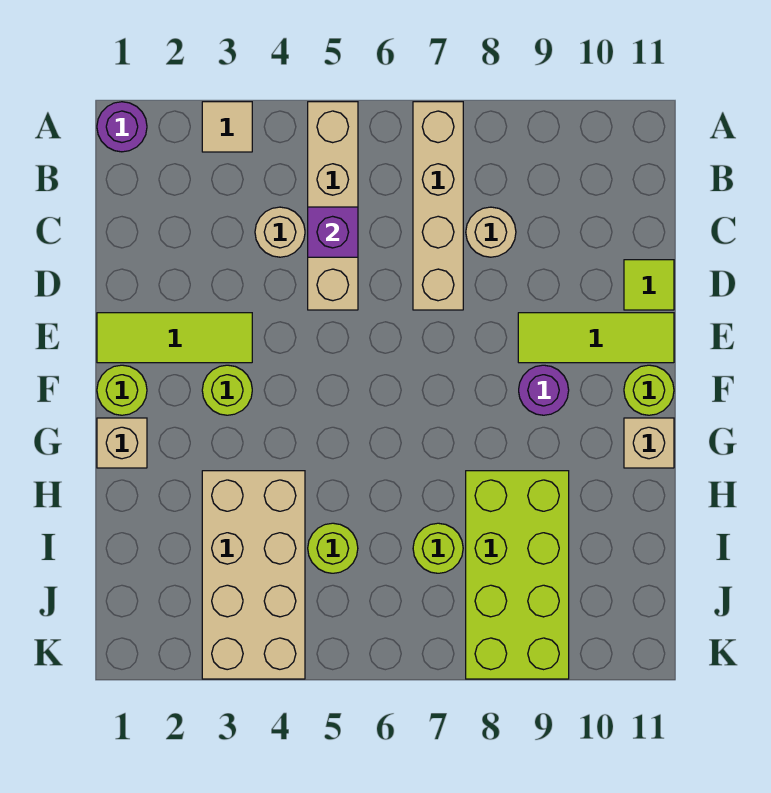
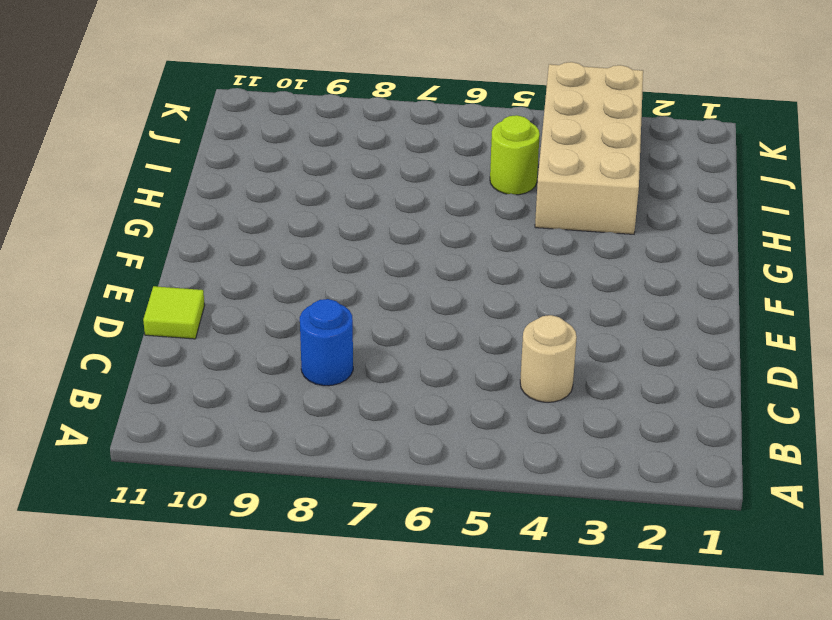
blue 1x1 round brick [300,299,353,386] -> tan 1x1 round brick [466,207,516,257]
none -> purple 1x1 round brick [97,102,147,152]
none -> tan 1x1 tile [202,102,252,152]
none -> tan 1x4 brick [308,102,358,310]

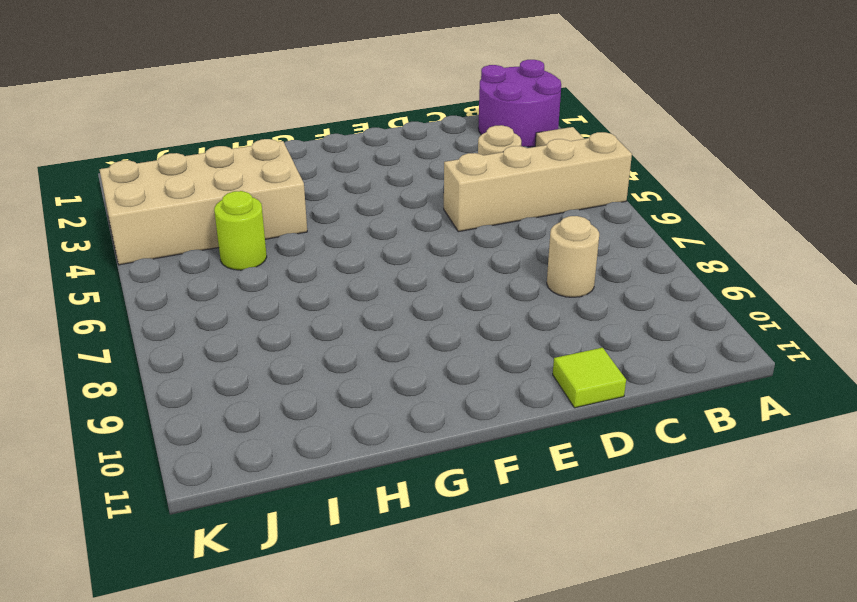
purple 2x2 round brick [478,60,561,147] -> purple 1x1 round brick [97,102,147,152]
none -> tan 1x4 brick [413,102,463,310]
none -> lime 1x3 tile [97,313,252,363]
none -> lime 1x3 tile [518,313,674,363]

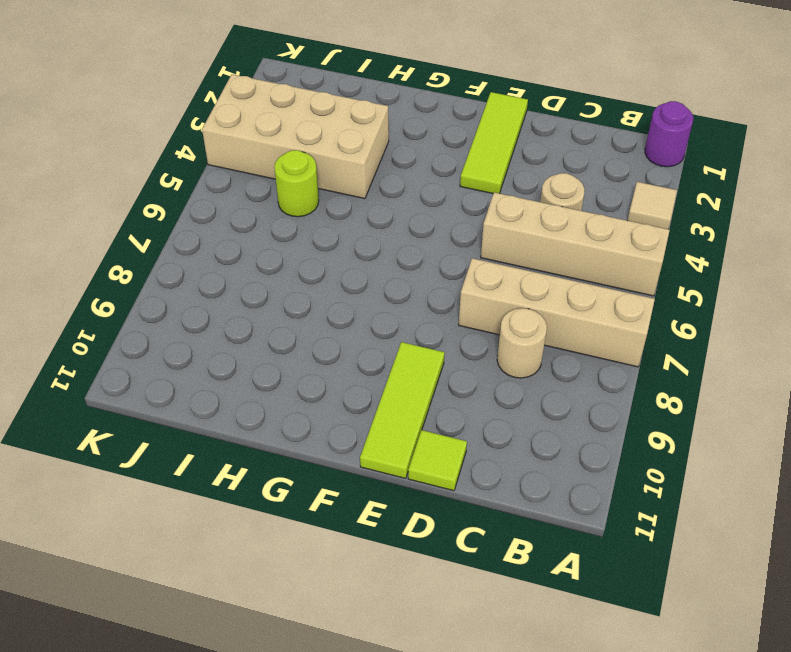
none -> lime 1x1 round brick [97,365,147,415]
none -> lime 1x1 round brick [202,365,252,415]
none -> purple 1x1 round brick [519,365,569,415]

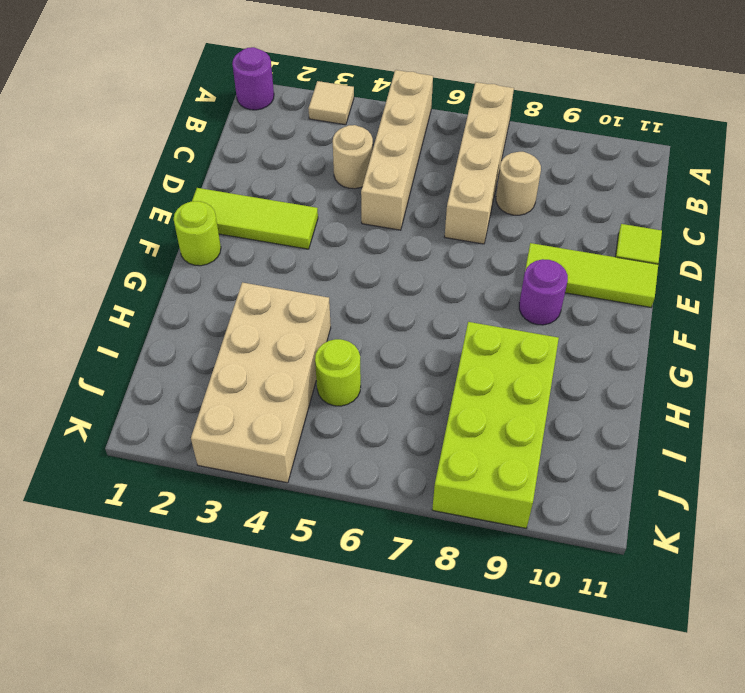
none -> lime 1x1 round brick [202,365,252,415]
none -> lime 1x1 round brick [624,365,674,415]
none -> tan 1x1 brick [97,418,147,468]

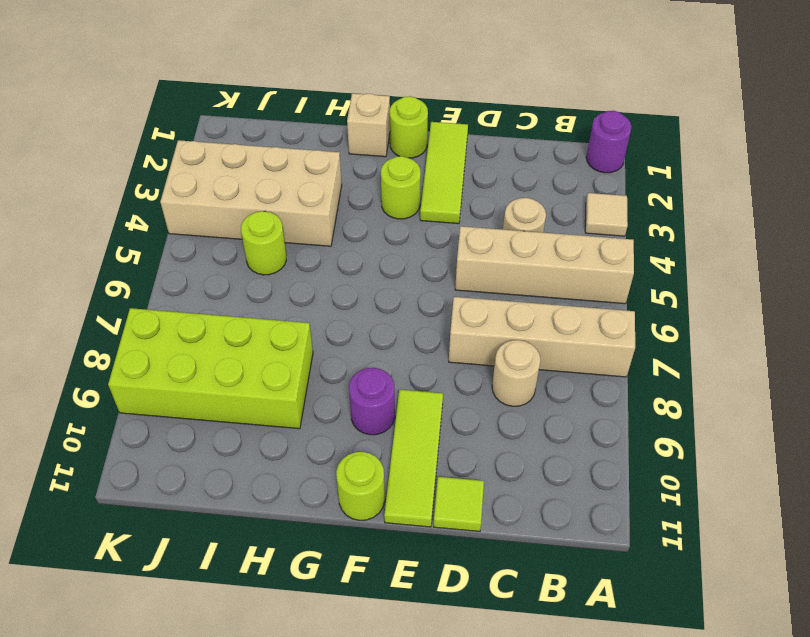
none -> tan 1x1 brick [624,418,674,468]
none -> lime 1x1 round brick [413,523,463,573]
none -> purple 1x1 brick [308,207,358,257]

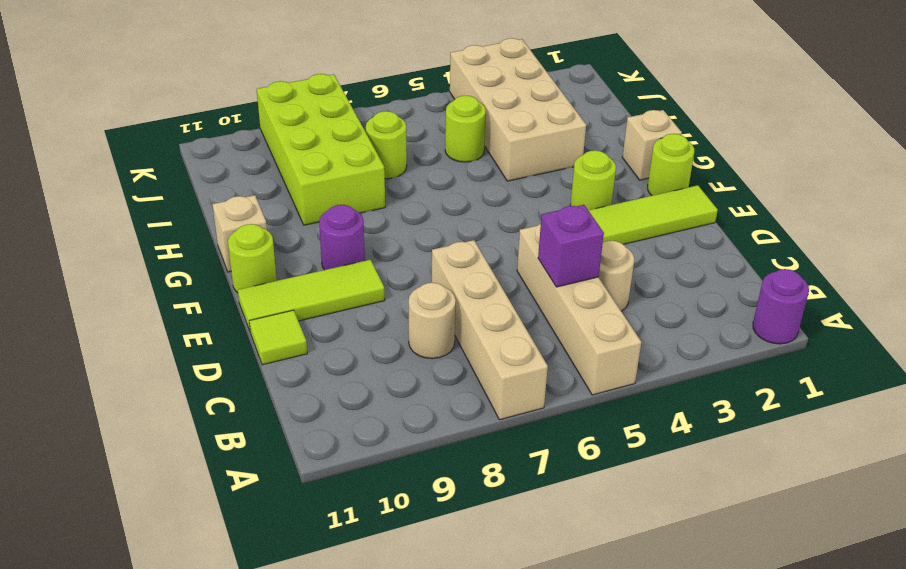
none -> tan 1x1 tile [202,102,252,152]

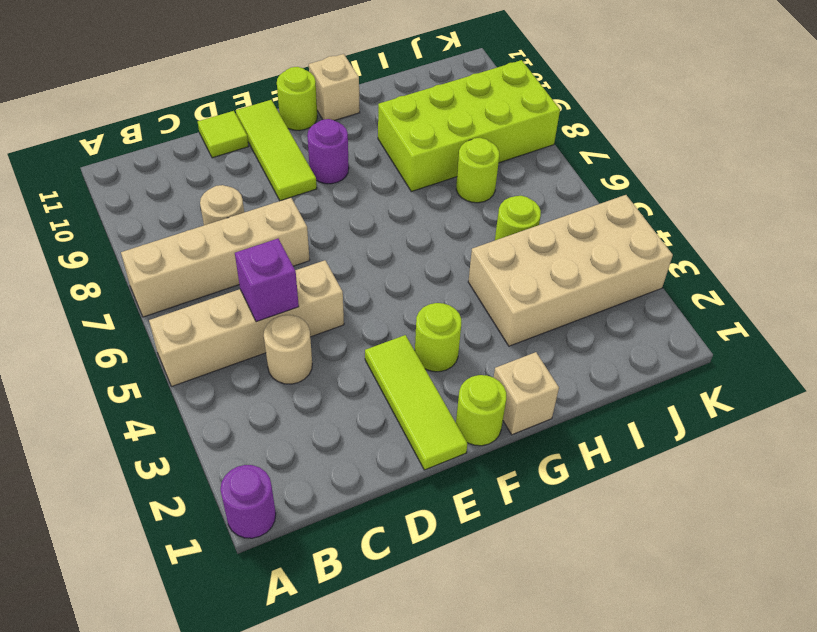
none -> tan 1x1 tile [202,102,252,152]

